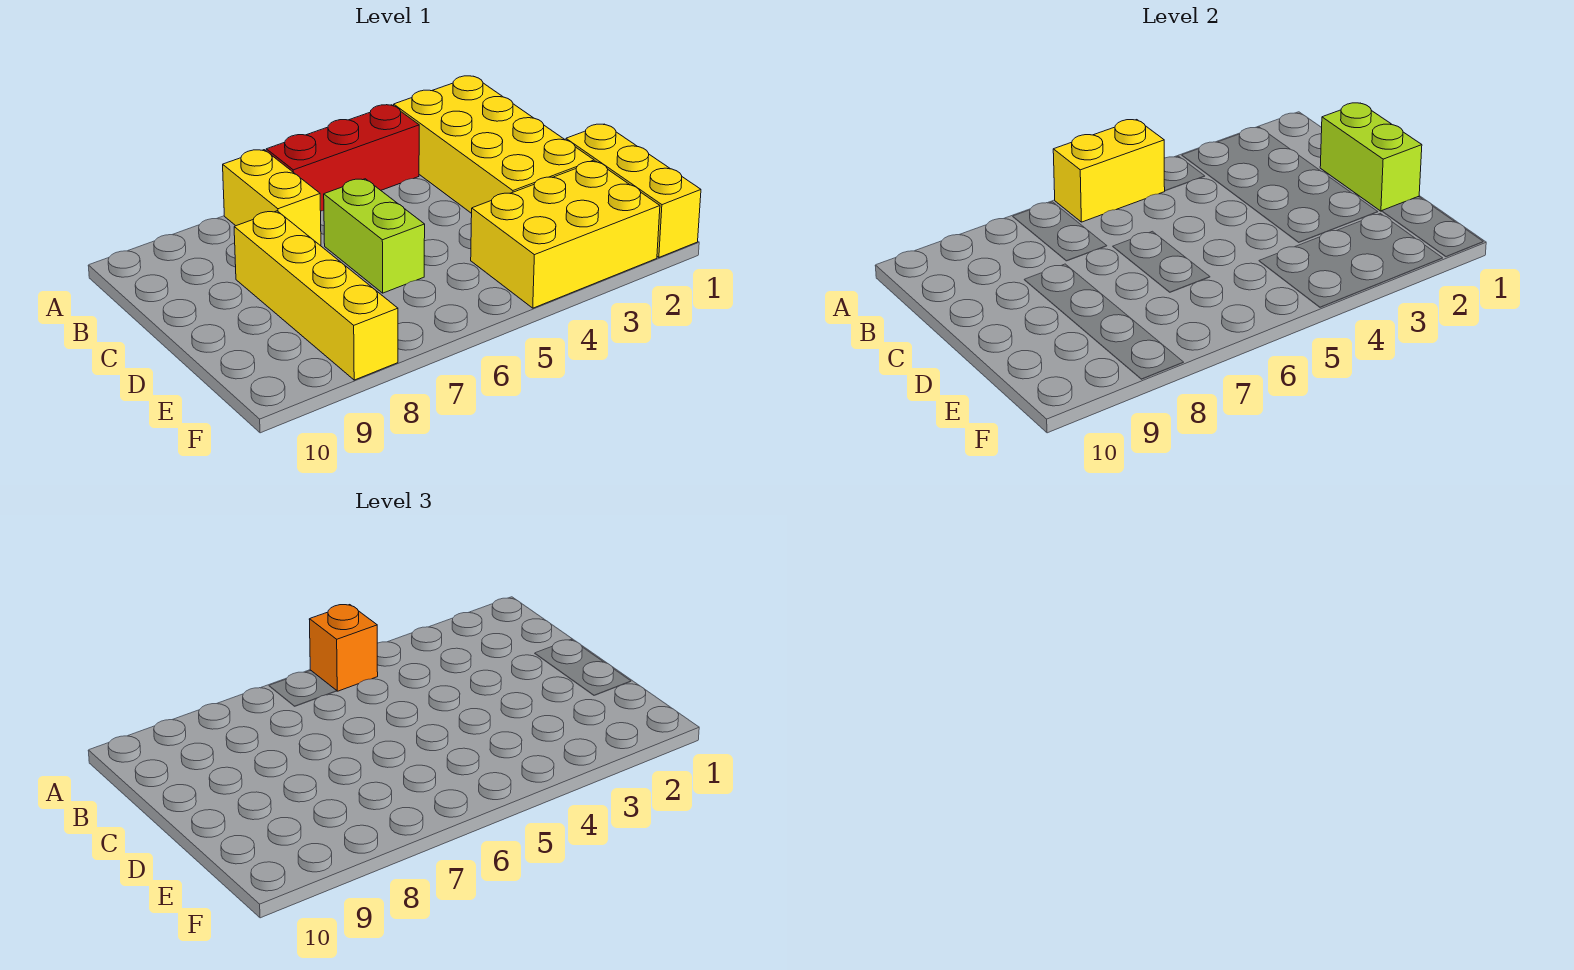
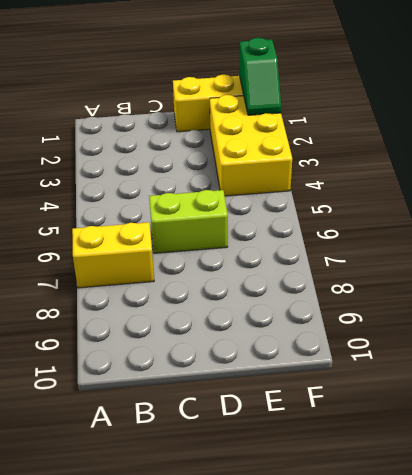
green 1x2 slope [239,38,281,115] -> none
none -> yellow 2x4 brick [394,76,594,213]
none -> red 1x3 brick [266,105,419,211]

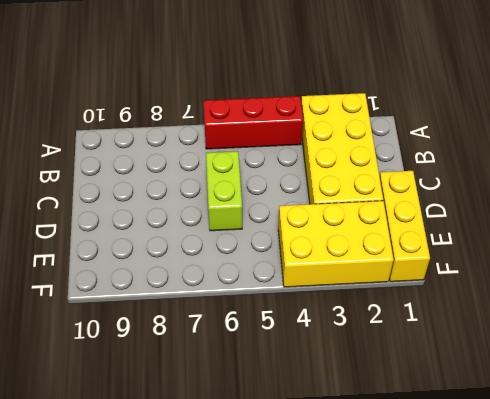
none -> yellow 1x2 brick [223,150,321,246]
none -> yellow 1x4 brick [234,211,398,380]

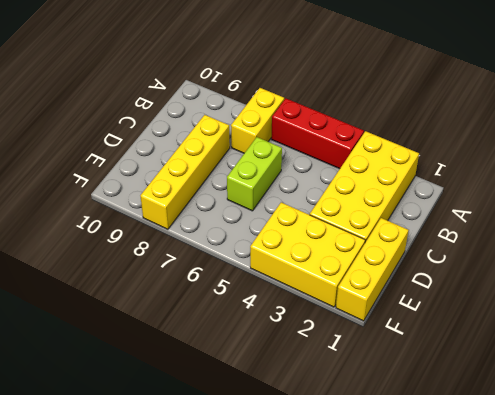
none -> yellow 1x2 brick [1053,120,1165,222]
none -> lime 1x2 brick [1320,103,1422,211]

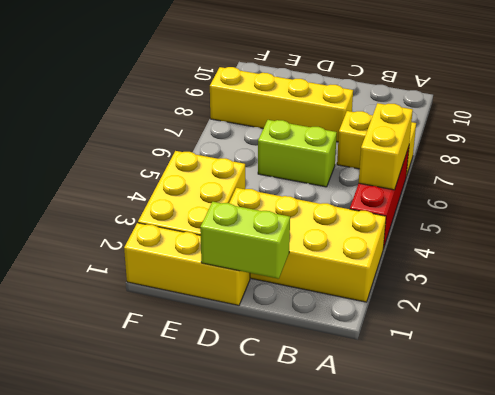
none -> orange 1x1 brick [309,605,378,691]

